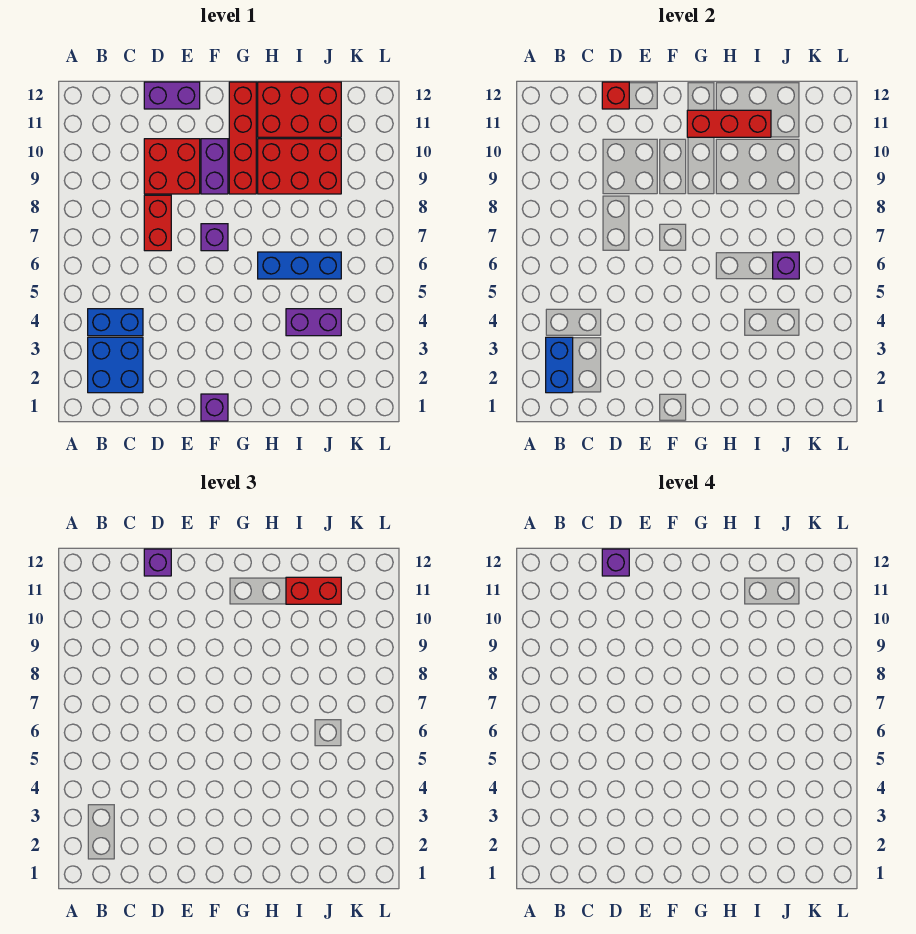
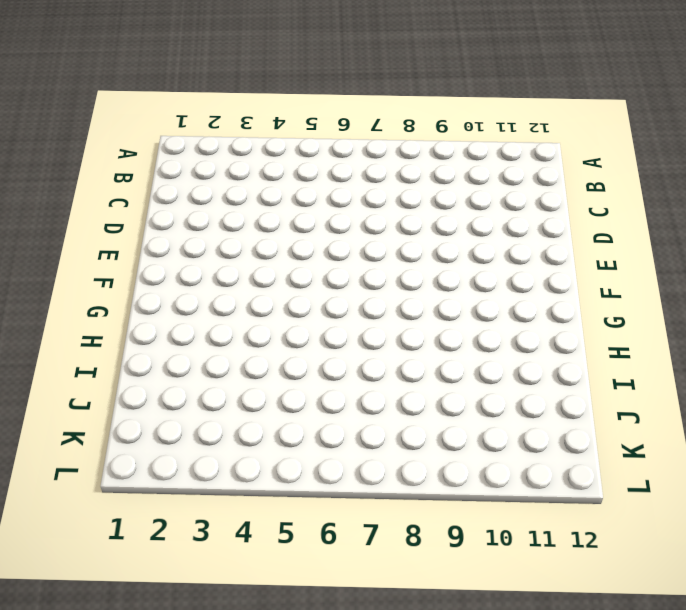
none -> blue 2x2 brick [88,337,143,393]
none -> blue 1x2 brick [88,309,143,336]
none -> red 1x2 brick [144,195,171,251]

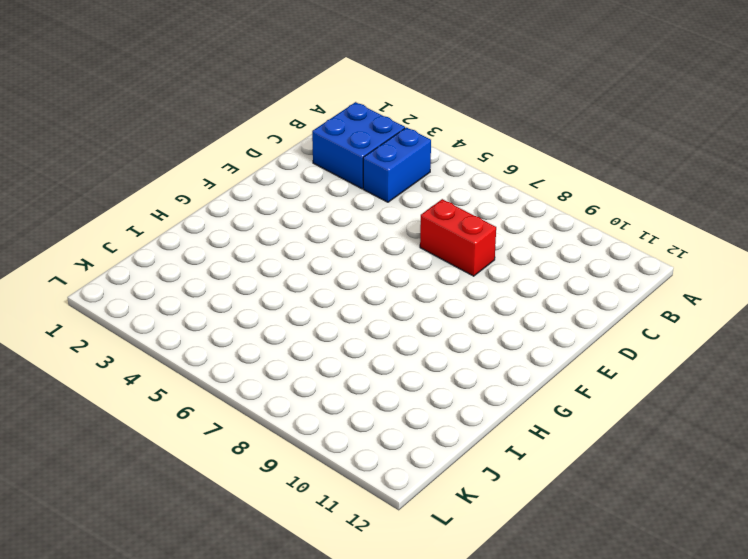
none -> red 2x2 brick [144,139,200,194]
none -> purple 1x2 brick [144,82,200,109]
none -> purple 1x1 brick [201,394,228,421]

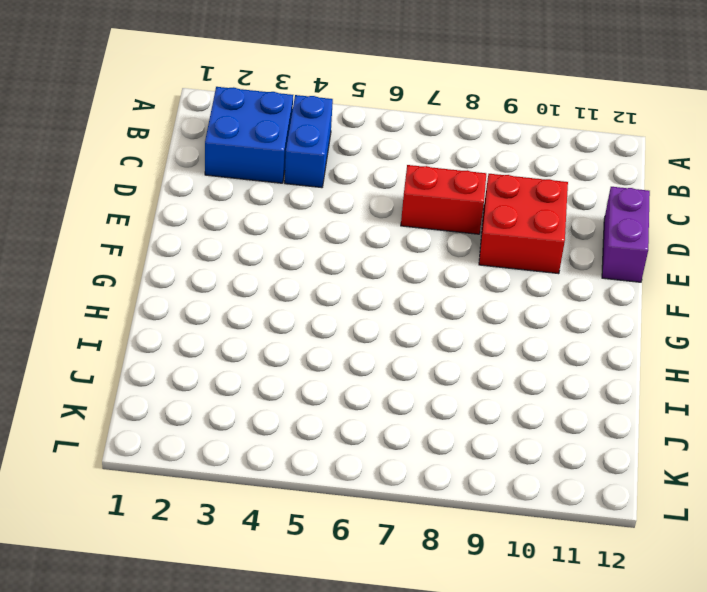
none -> purple 1x1 brick [201,394,228,421]
none -> purple 1x1 brick [201,224,228,251]
none -> purple 1x2 brick [201,139,228,194]

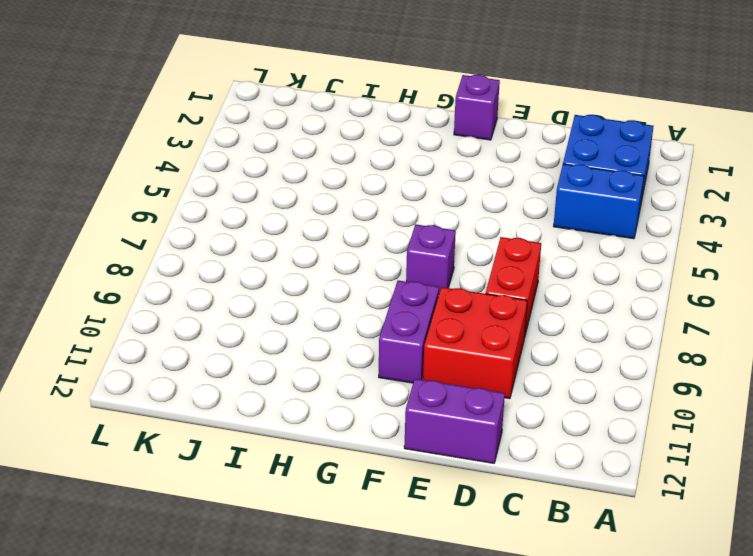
none -> red 1x4 brick [229,82,256,194]
none -> blue 1x3 brick [258,252,341,279]
none -> red 2x3 brick [258,139,341,194]

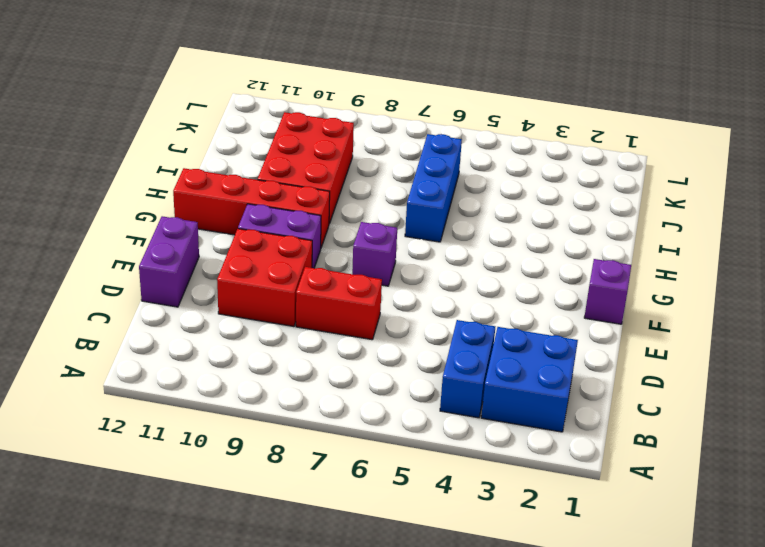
none -> red 2x3 brick [258,82,341,137]
none -> purple 1x2 brick [286,309,341,336]
none -> blue 1x2 brick [546,337,573,393]

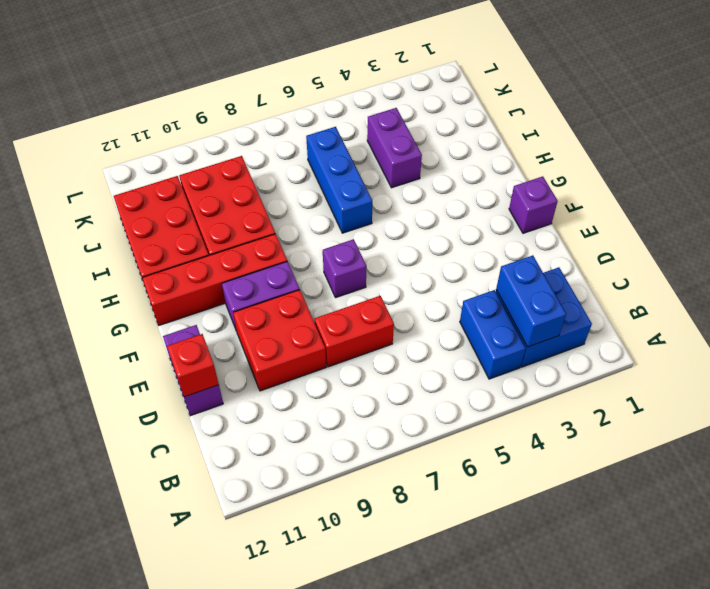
blue 1x2 brick [496,255,566,347] -> blue 1x2 brick turned to [546,337,573,393]
none -> red 1x3 brick [687,110,771,137]
none -> purple 1x1 brick [773,252,799,279]
none -> purple 1x1 brick [144,549,171,576]

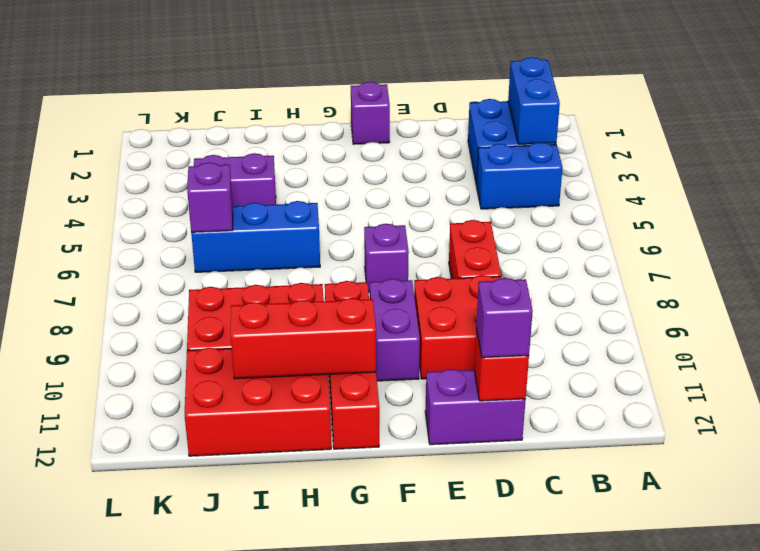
none -> red 1x2 brick [286,577,341,604]
none -> purple 1x1 brick [602,549,629,576]

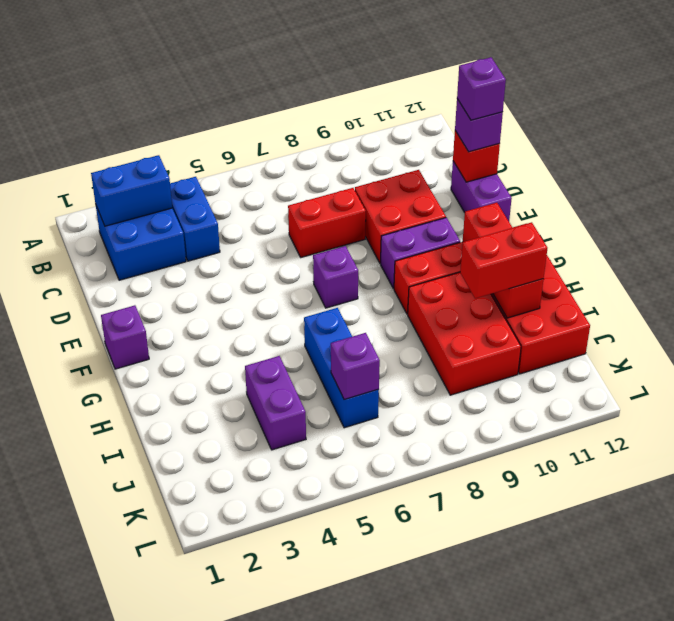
red 1x2 brick [460,222,547,299] -> red 1x2 brick turned to [286,577,341,604]

